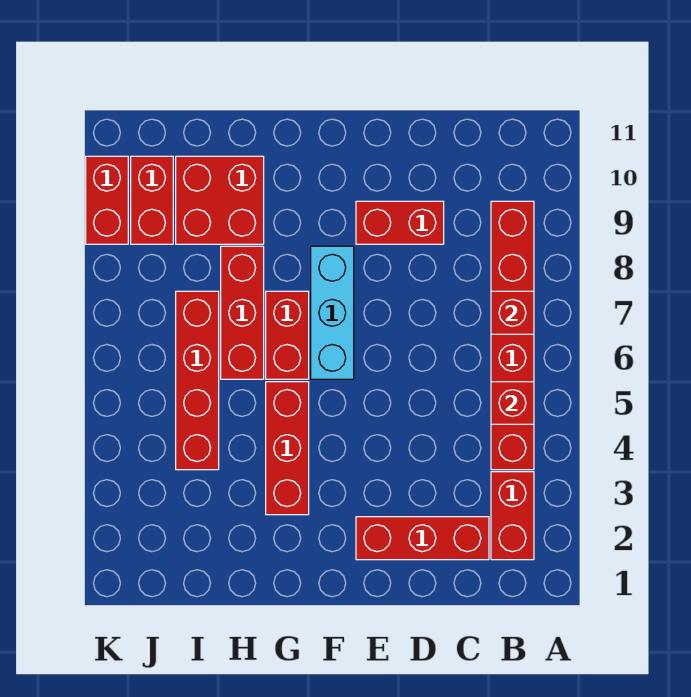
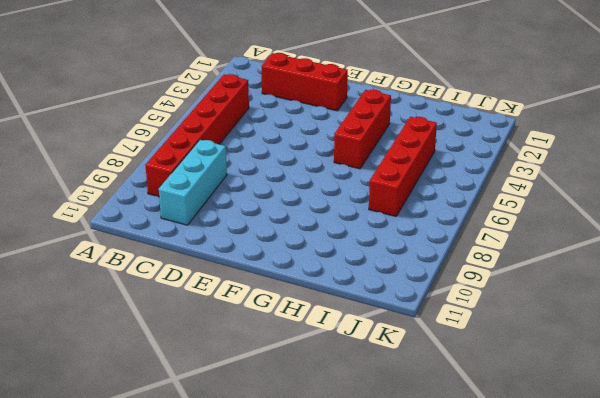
cyan 1x3 brick [159,140,227,225] -> cyan 1x3 brick moved to [311,246,354,379]
none -> red 1x2 brick [491,472,534,560]
none -> red 1x2 brick [356,201,444,244]
none -> red 1x2 brick [266,291,309,379]

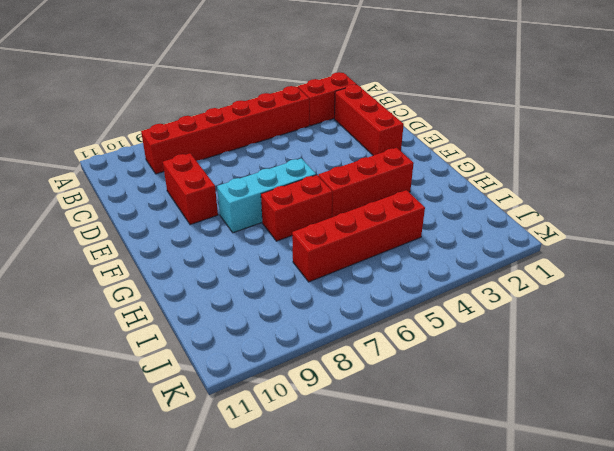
none -> red 1x3 brick [221,246,264,379]
none -> red 2x2 brick [176,156,264,244]
none -> red 1x2 brick [131,156,173,244]

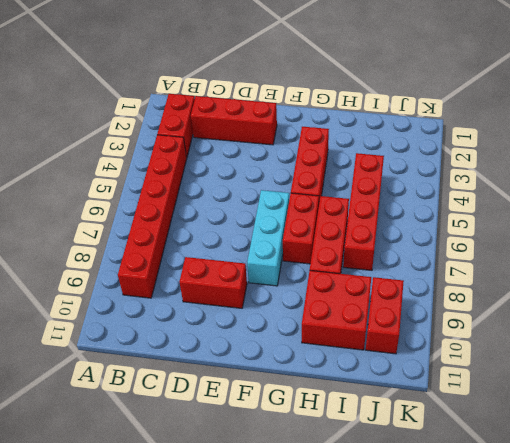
none -> red 1x2 brick [86,156,128,244]
none -> red 1x1 brick [491,382,534,424]
none -> red 1x1 brick [491,291,534,334]

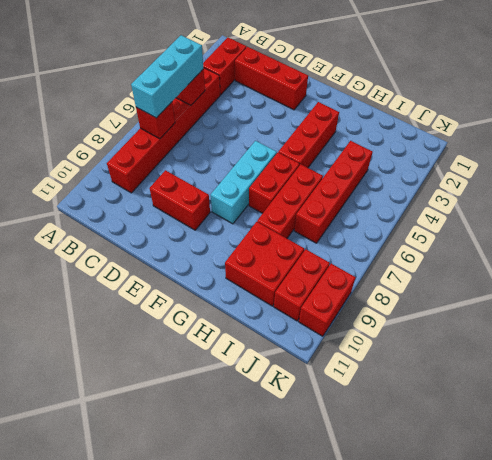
cyan 1x3 brick [131,35,204,118] -> none

